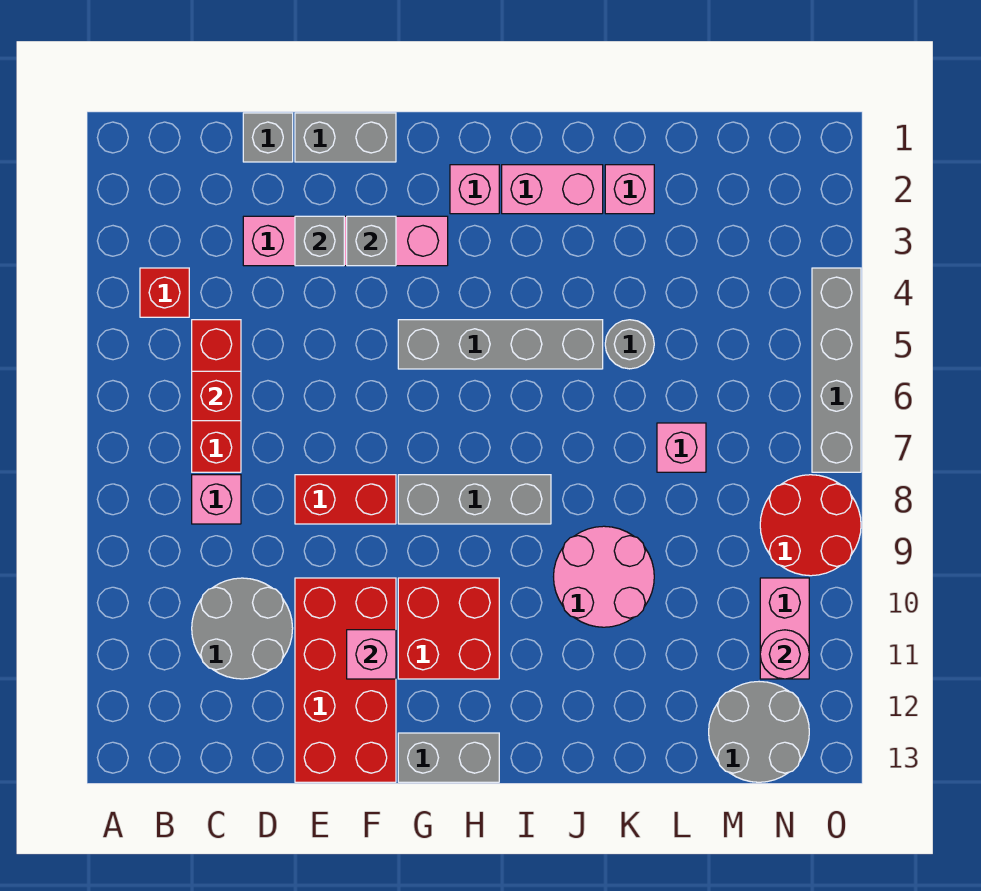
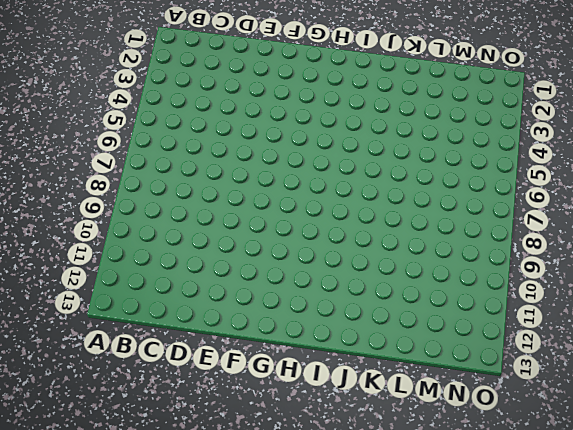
none -> red 1x1 brick [140,268,189,317]
none -> red 1x3 brick [192,320,241,472]
none -> pink 1x1 brick [192,475,241,524]

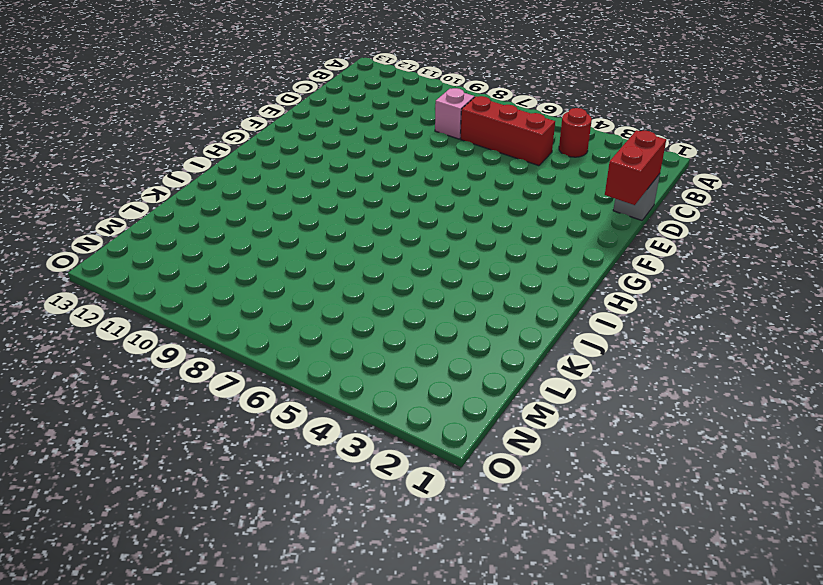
red 1x1 round brick [559,108,592,157] -> red 1x1 brick [140,268,189,317]
red 1x2 brick [605,130,666,205] -> red 1x2 brick moved to [295,475,396,524]
none -> grey 2x2 round brick [192,578,293,679]
none -> pink 1x4 brick [243,216,448,266]
none -> grey 1x2 brick [295,113,396,162]

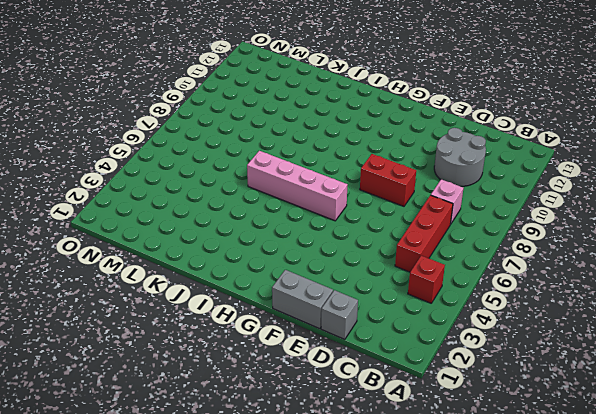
pink 1x4 brick [247,151,347,221] -> pink 1x4 brick moved to [243,216,448,266]
none -> red 2x4 brick [295,578,396,782]
none -> grey 1x4 brick [398,320,603,369]
none -> grey 1x3 brick [398,475,551,524]

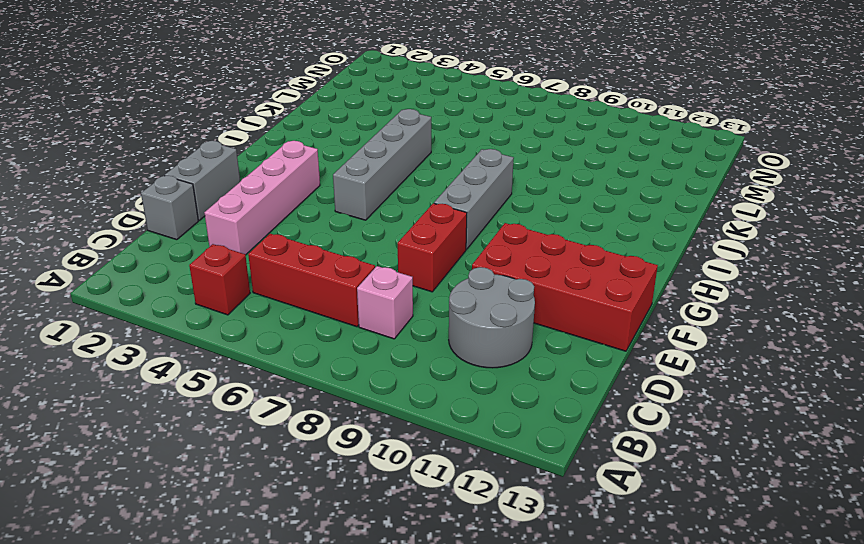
none -> red 2x2 brick [398,578,499,679]
none -> grey 1x2 brick [398,733,499,782]
none -> pink 1x1 brick [450,165,499,214]

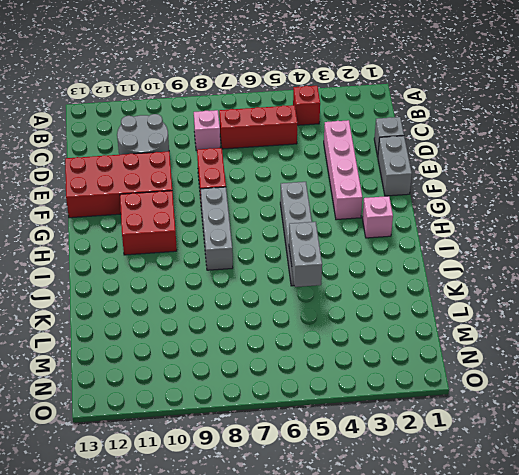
grey 1x2 brick [289,222,322,287] -> grey 1x2 brick moved to [398,733,499,782]
none -> pink 1x2 brick [502,165,603,214]
none -> pink 2x2 round brick [554,526,654,627]
none -> pink 1x1 brick [605,165,654,214]

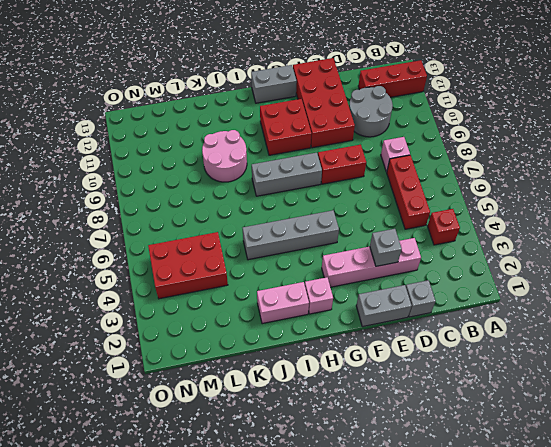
red 1x3 brick [358,60,427,97] -> none
red 2x3 brick [148,232,228,299] -> none
none -> pink 1x1 brick [605,165,654,214]
none -> grey 1x1 round brick [605,320,654,369]
none -> pink 1x1 brick [657,423,706,472]

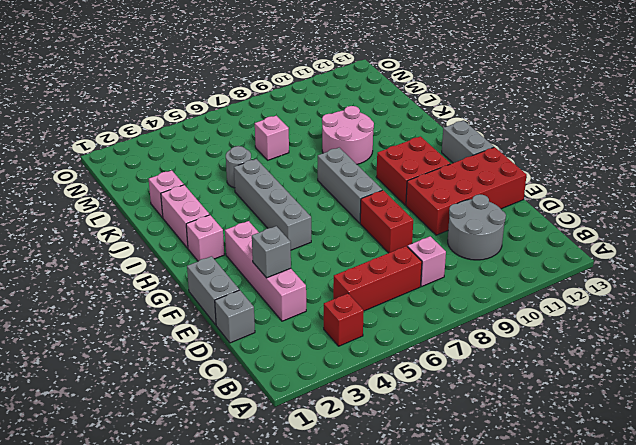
none -> grey 2x2 round brick [709,682,809,782]
none -> red 2x2 round brick [760,475,861,576]
none -> pink 1x2 brick [760,578,809,679]

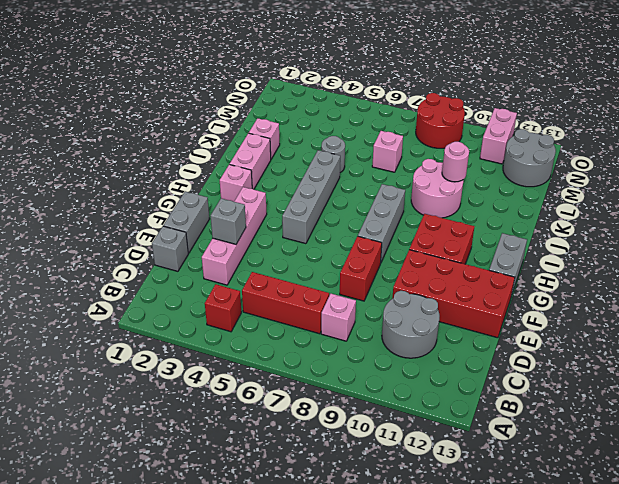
pink 1x1 round brick [442,142,469,182] -> pink 1x1 round brick moved to [760,630,809,679]
pink 1x2 brick [480,108,517,164] -> pink 1x2 brick turned to [760,578,809,679]
none -> grey 1x4 brick [812,268,861,472]
none -> red 1x1 brick [192,371,241,421]
none -> grey 1x1 brick [347,216,396,266]

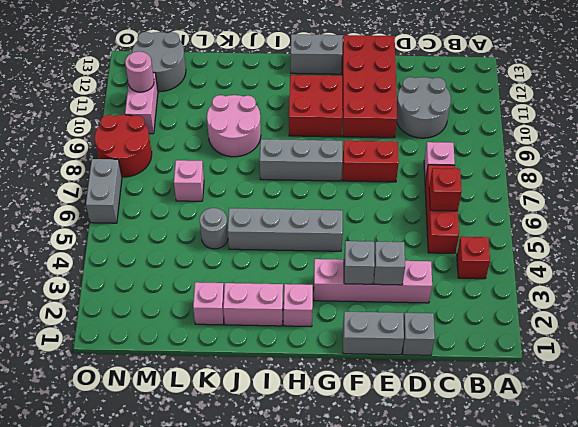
grey 1x2 brick [86,159,122,223] -> grey 1x4 brick [812,268,861,472]
none -> pink 1x1 brick [347,630,396,679]

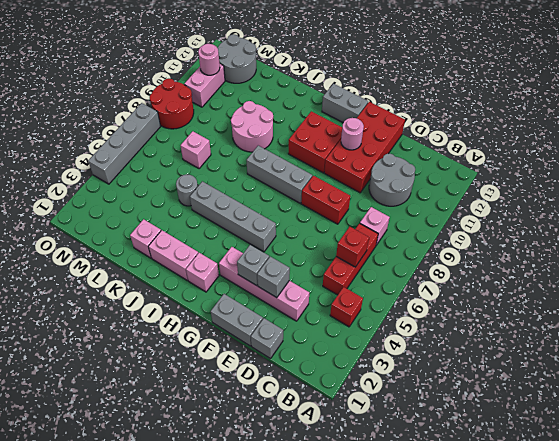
pink 1x1 round brick [341,118,364,150] -> pink 1x1 brick [347,630,396,679]

